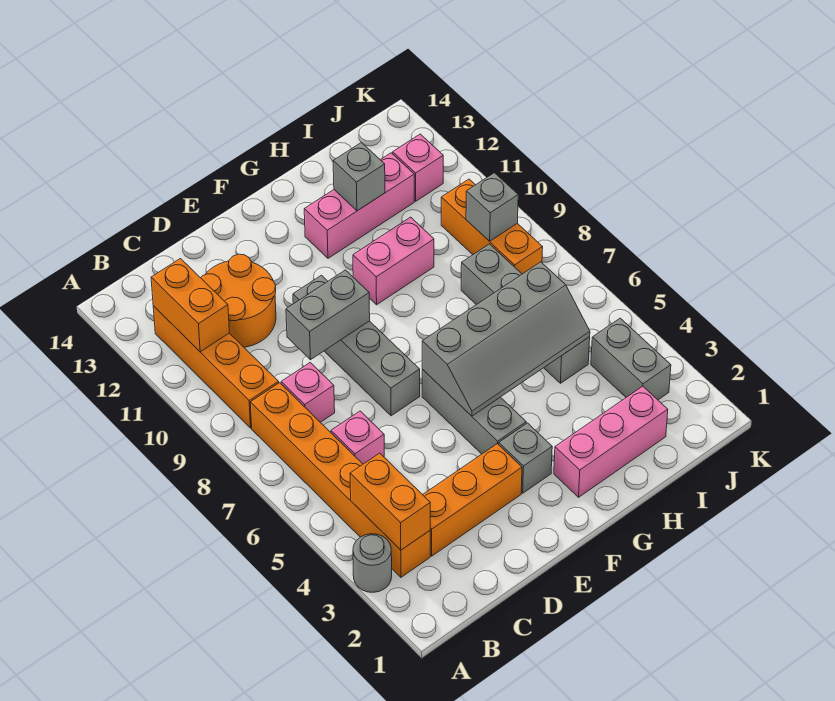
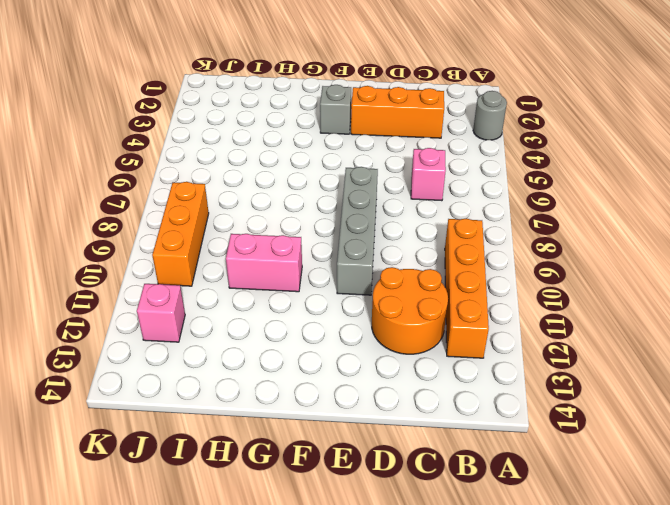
none -> orange 1x6 brick [250,383,430,577]
none -> pink 1x1 brick [281,363,335,422]
none -> grey 1x3 brick [422,369,526,454]

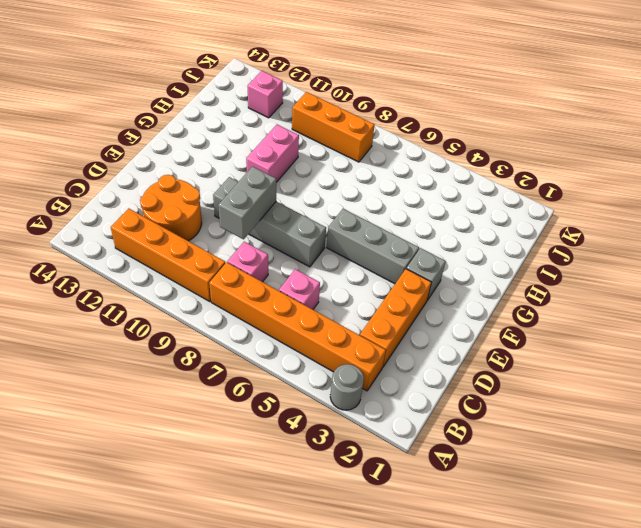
none -> pink 1x3 brick [554,386,668,497]
none -> pink 1x3 brick [304,153,414,258]
none -> grey 1x4 brick [461,244,590,383]

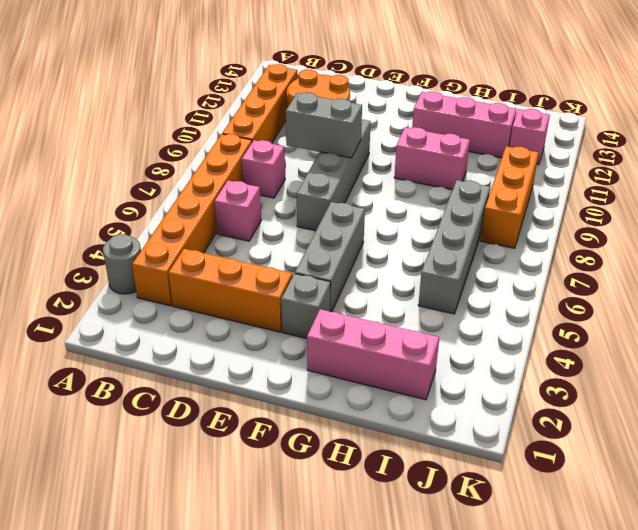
none -> grey 1x2 brick [591,318,671,400]
none -> orange 1x2 brick [350,453,430,550]
none -> orange 1x2 brick [151,259,229,352]

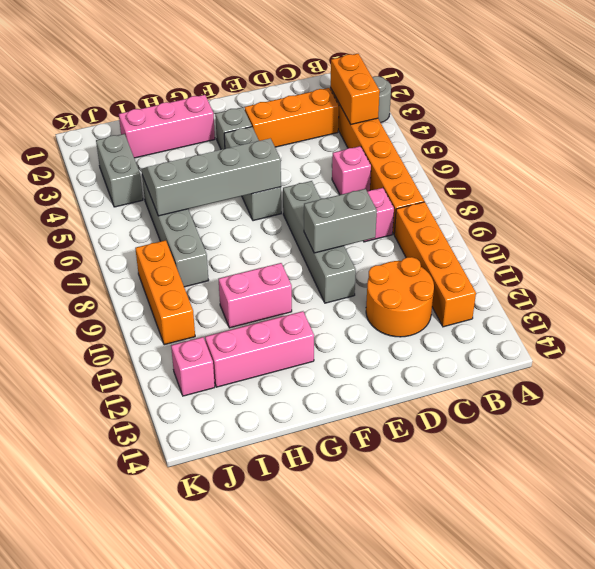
none -> orange 1x2 brick [151,259,229,352]
none -> grey 1x1 brick [333,143,385,211]
none -> grey 1x1 brick [466,173,518,241]

